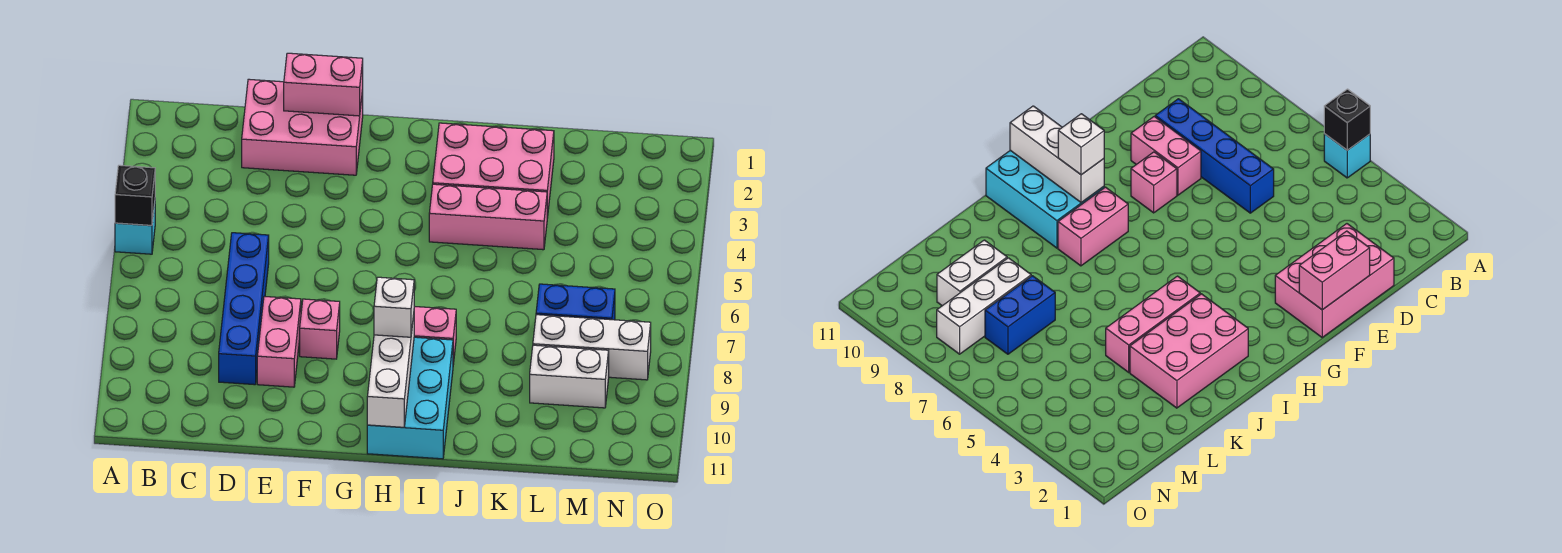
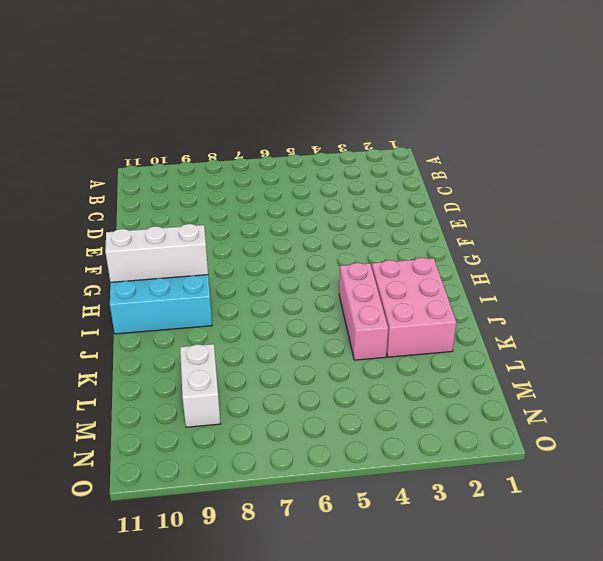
none -> cyan 1x1 brick [115,204,155,254]
none -> pink 2x3 brick [242,79,363,175]
none -> blue 1x4 brick [219,233,269,385]

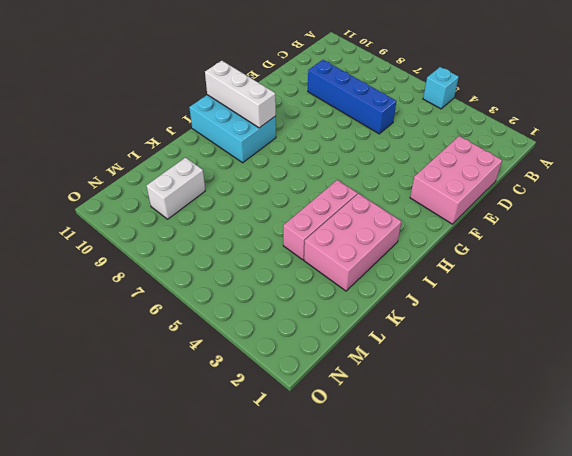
none -> pink 1x2 brick [257,296,301,387]
none -> pink 1x1 brick [300,299,340,359]
none -> pink 1x2 brick [414,306,456,364]

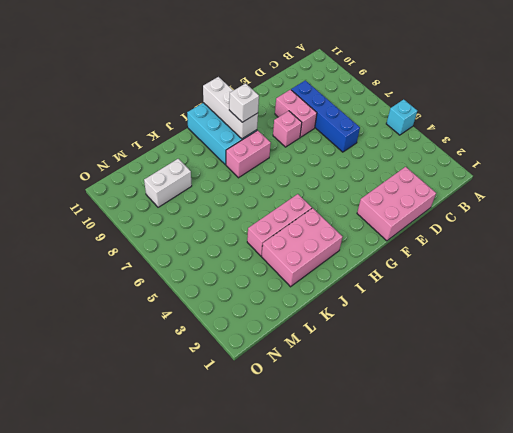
none -> blue 1x2 brick [536,284,615,320]
none -> white 1x3 brick [533,315,651,380]
none -> black 1x1 brick [115,165,155,225]

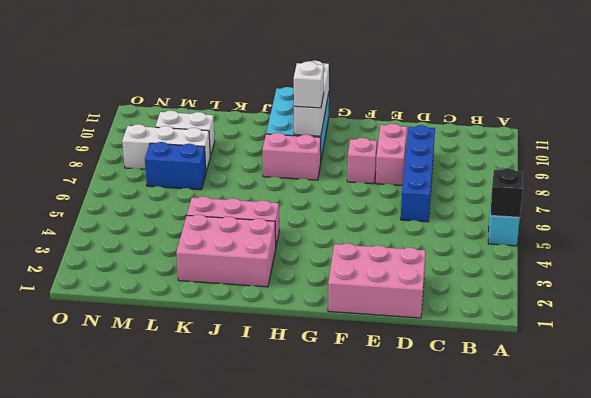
none -> pink 1x2 brick [284,53,363,116]

